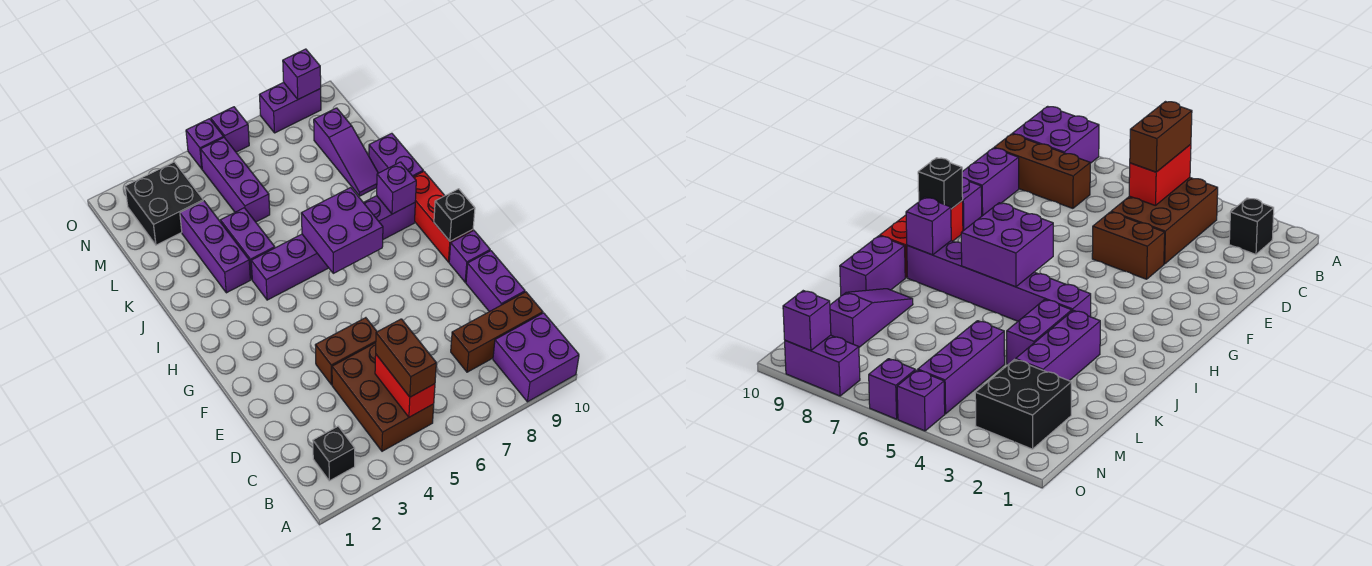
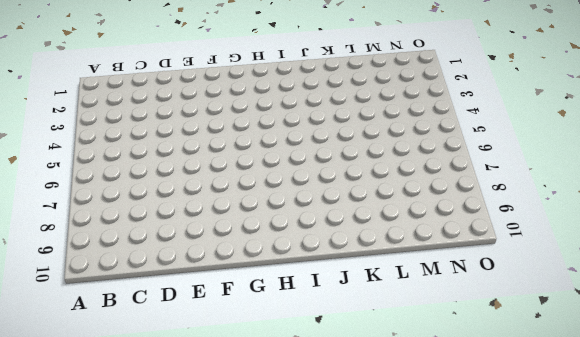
none -> purple 2x2 brick [493,313,579,402]
none -> black 1x1 brick [313,426,355,481]
none -> brown 2x3 brick [332,343,434,451]

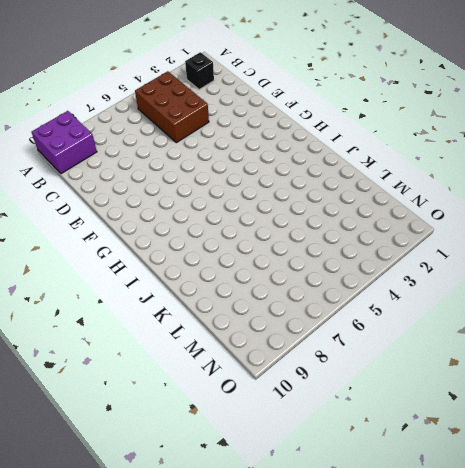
none -> brown 1x3 brick [451,292,543,372]
none -> purple 1x2 brick [466,251,525,312]
none -> brown 1x2 brick [315,318,377,385]

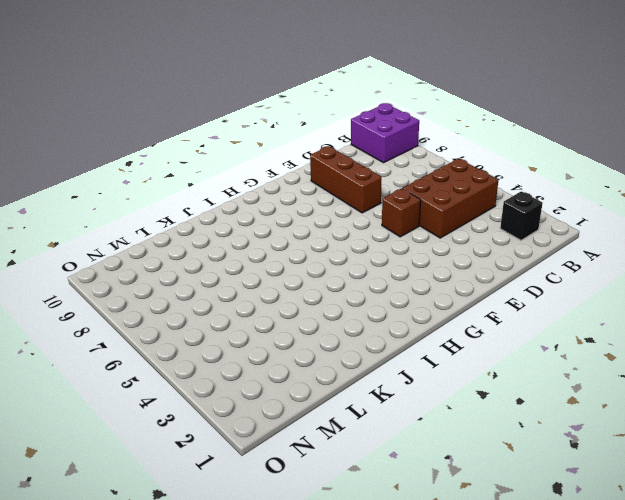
brown 1x1 brick [382,188,421,237] -> brown 1x2 brick [315,318,377,385]
brown 1x3 brick [310,146,382,213] -> brown 1x3 brick moved to [451,292,543,372]
none -> purple 1x2 brick [466,251,525,312]
none -> purple 1x1 brick [449,231,490,282]
none -> red 1x3 brick [414,171,473,262]

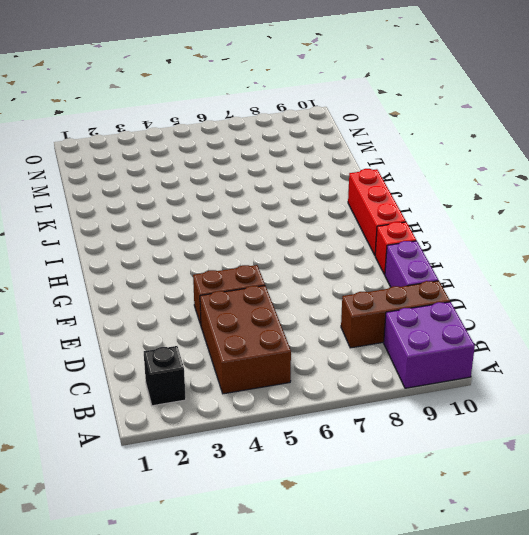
red 1x1 brick [375,222,416,275] -> purple 1x1 brick [449,231,490,282]
none -> purple 1x6 brick [251,196,415,300]
none -> purple 1x3 brick [180,201,250,293]
none -> purple 1x2 brick [220,208,275,279]

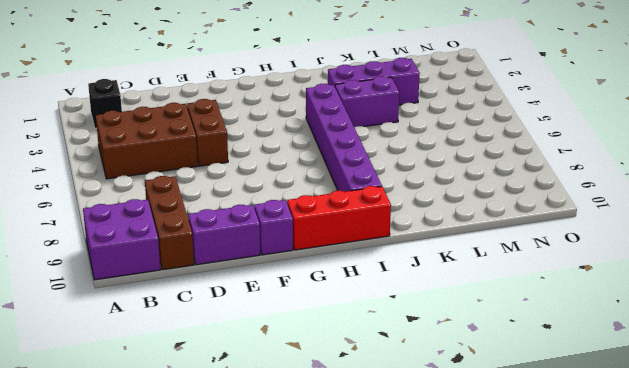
none -> purple 1x2 brick [369,133,423,177]
none -> purple 1x3 slope [314,108,378,196]
none -> purple 1x3 brick [201,138,270,222]

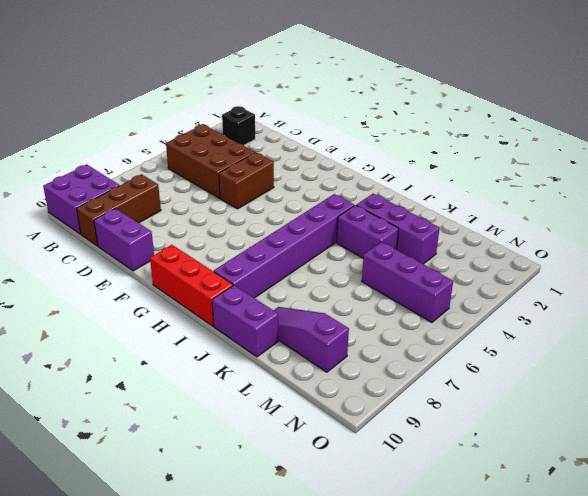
none -> purple 1x1 brick [449,231,490,282]
none -> black 2x2 brick [125,162,203,245]
none -> purple 1x1 brick [186,119,224,169]

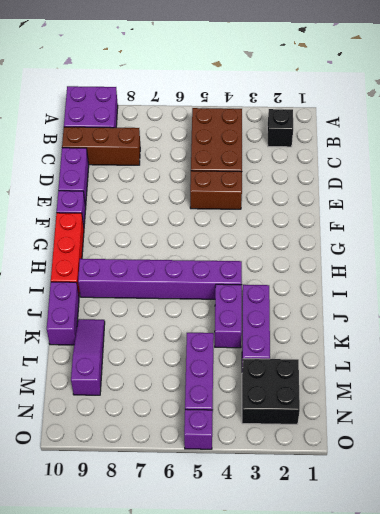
none -> purple 1x1 brick [211,107,249,152]
none -> purple 1x2 brick [260,82,321,133]
none -> red 1x2 brick [375,355,435,417]

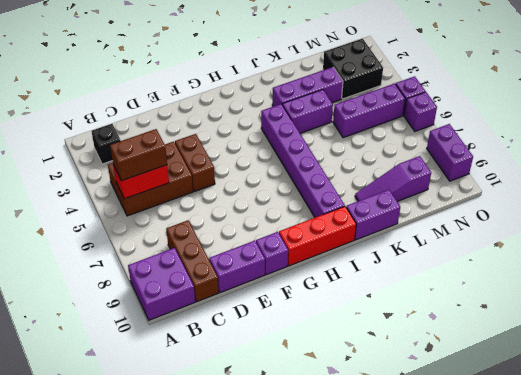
none -> black 1x1 brick [434,189,475,241]
none -> purple 2x2 brick [301,188,383,273]
none -> purple 1x1 brick [377,162,416,214]

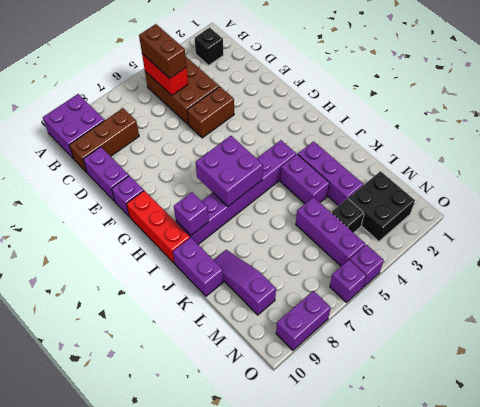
black 1x1 brick [331,198,364,233] -> black 1x1 brick moved to [434,189,475,241]
none -> purple 1x1 brick [283,49,321,99]

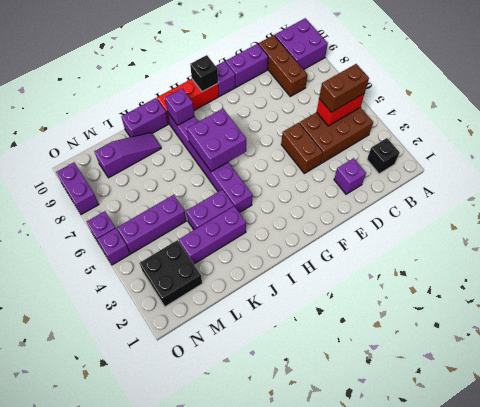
purple 1x1 brick [334,158,366,194] -> purple 1x1 brick moved to [283,49,321,99]

